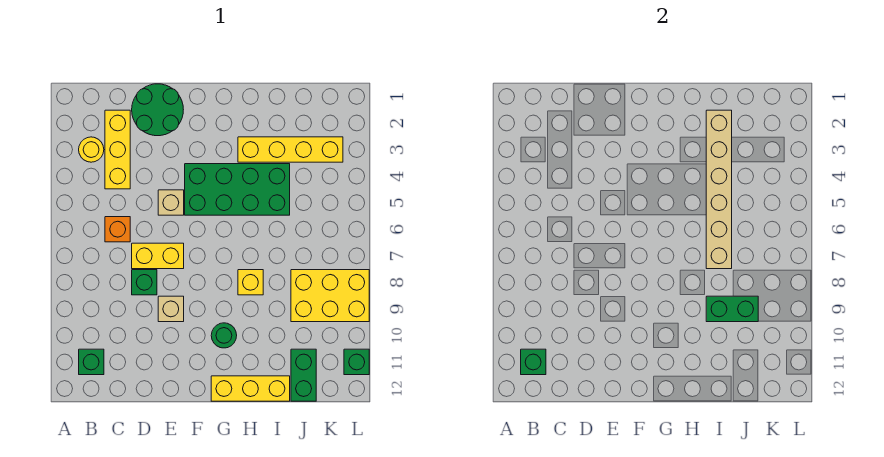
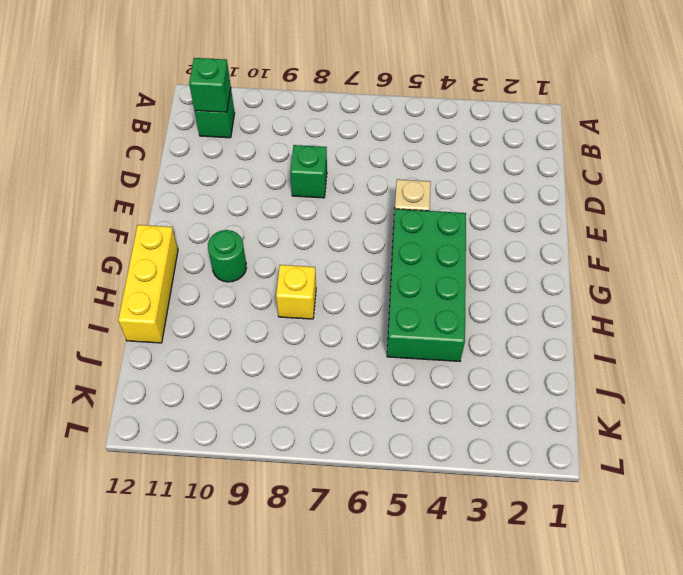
none -> yellow 1x1 round brick [79,137,104,162]
none -> yellow 1x3 brick [105,110,130,189]
none -> orange 1x1 brick [105,217,130,242]

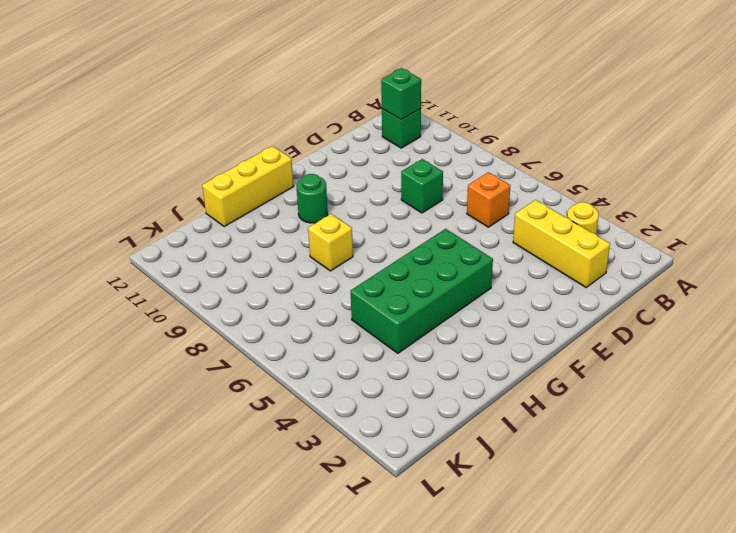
none -> green 2x2 round brick [132,84,183,136]
none -> yellow 1x2 brick [132,243,184,269]
none -> tan 1x1 brick [158,190,184,215]

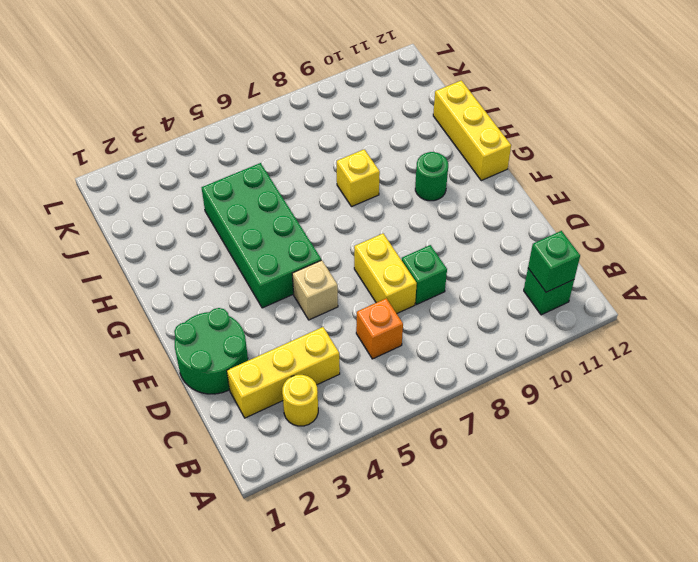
none -> tan 1x1 brick [158,296,184,322]
none -> yellow 1x4 brick [238,137,343,162]
none -> yellow 2x3 brick [291,270,369,322]

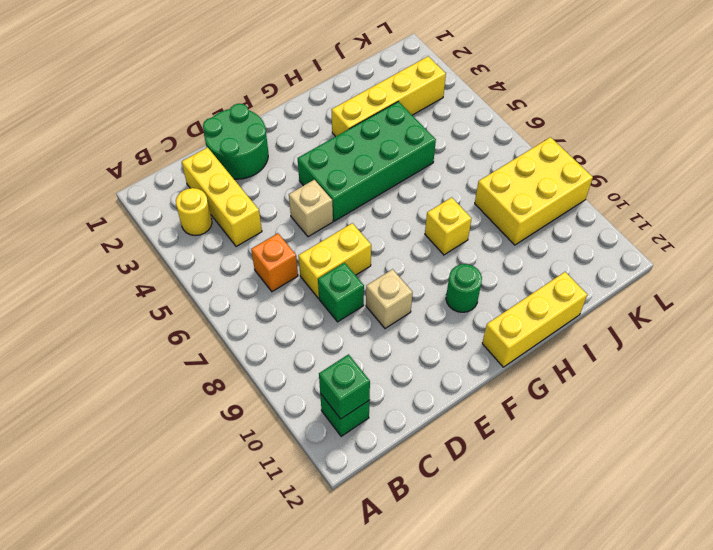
none -> green 1x2 brick [291,349,316,401]
none -> green 1x1 brick [344,349,369,375]
none -> tan 1x6 brick [706,110,732,269]

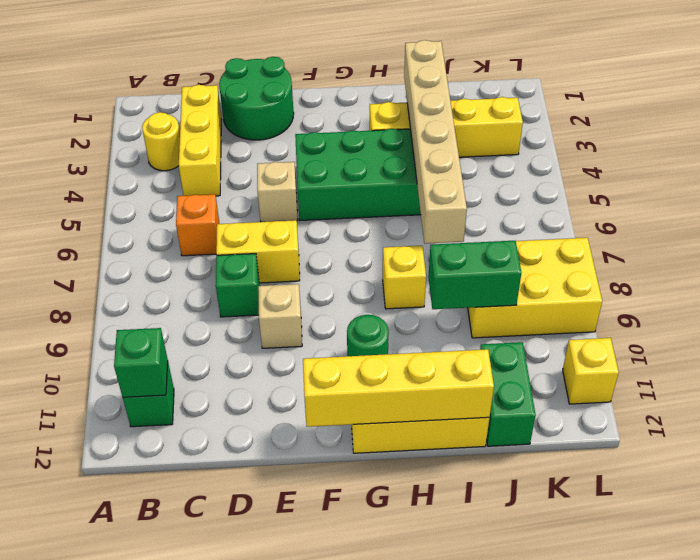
yellow 1x4 brick [303,349,494,427] -> none
yellow 1x1 brick [563,338,619,404] -> green 1x1 brick [344,349,369,375]

